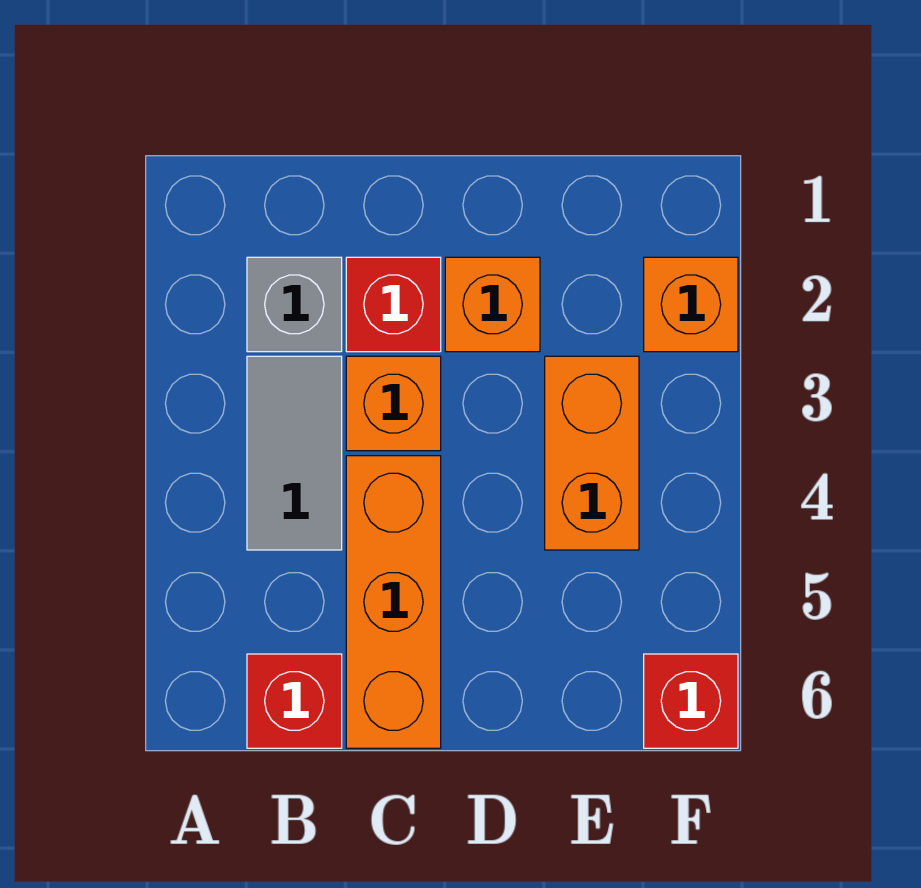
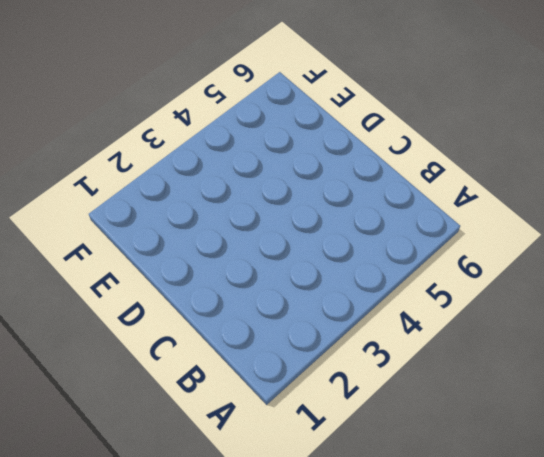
none -> grey 1x1 brick [247,257,342,352]
none -> grey 1x2 tile [247,356,342,550]

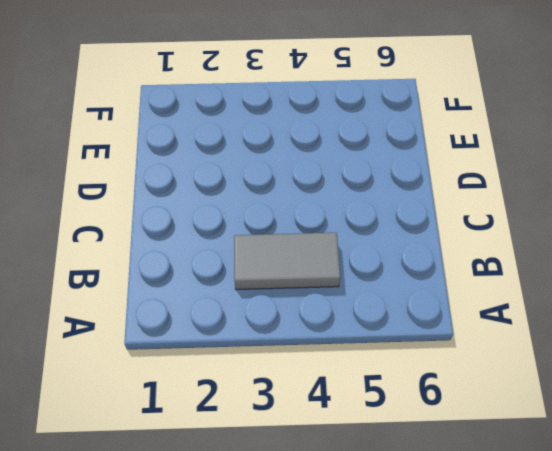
none -> grey 1x1 brick [247,257,342,352]
none -> red 1x1 brick [247,654,342,748]

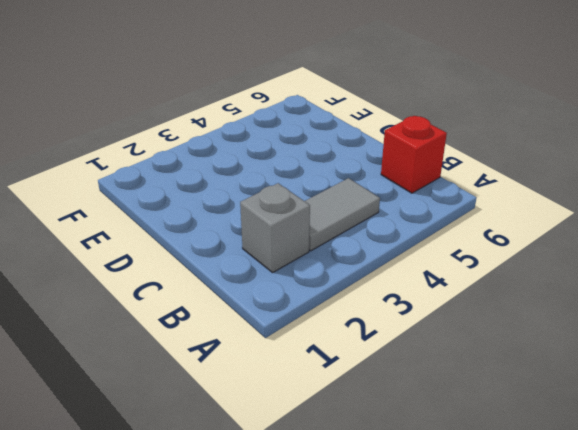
none -> red 1x1 brick [346,257,441,352]
none -> orange 1x1 brick [346,356,441,451]

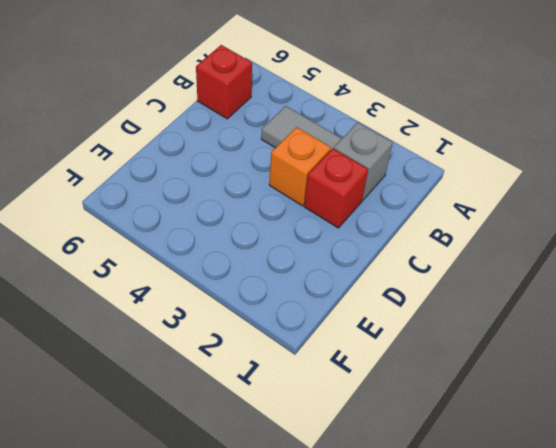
none -> orange 1x3 brick [346,456,441,748]
none -> orange 1x1 brick [445,257,540,352]

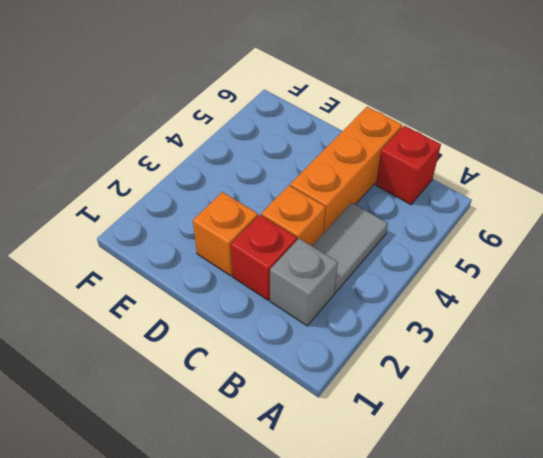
none -> orange 1x2 brick [545,356,639,550]
none -> orange 1x1 brick [644,257,738,352]

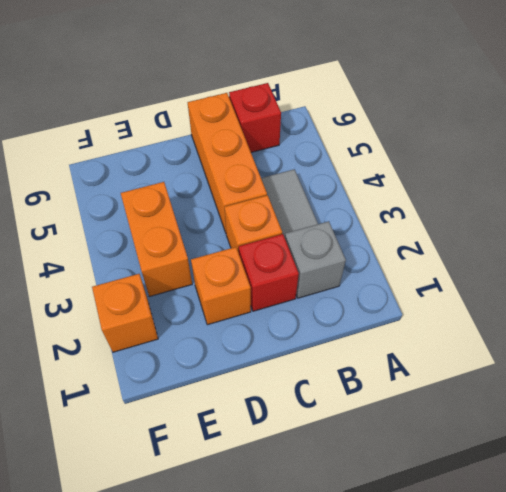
none -> red 1x1 brick [644,654,738,748]

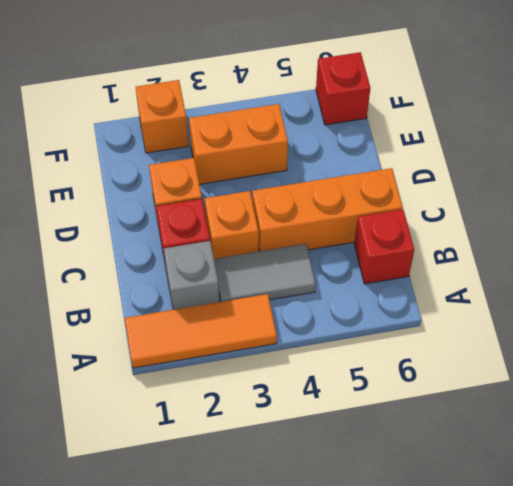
orange 1x3 tile [125,294,277,368] -> none

